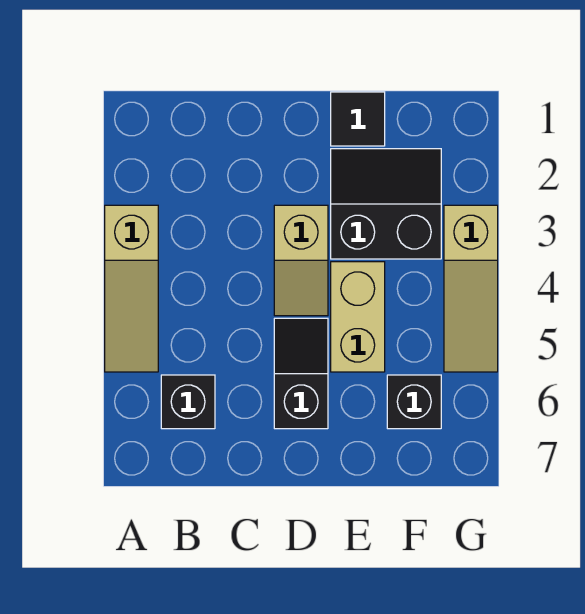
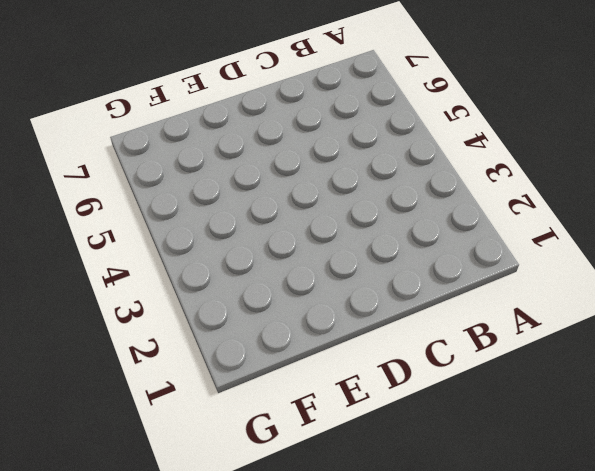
none -> tan 1x3 slope [105,205,158,372]
none -> black 1x1 brick [161,375,215,429]

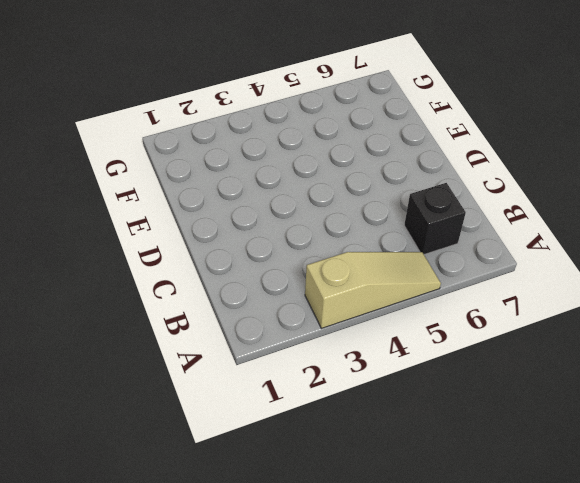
none -> tan 1x2 slope [274,205,328,316]
none -> black 1x2 slope [274,318,328,429]

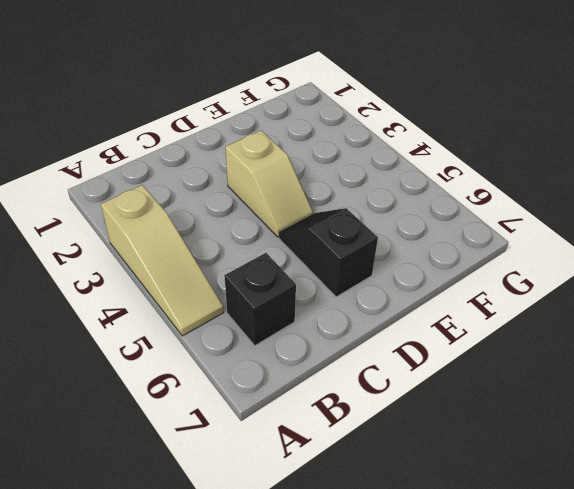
none -> black 1x1 tile [331,92,385,146]
none -> black 2x2 slope [331,149,441,259]

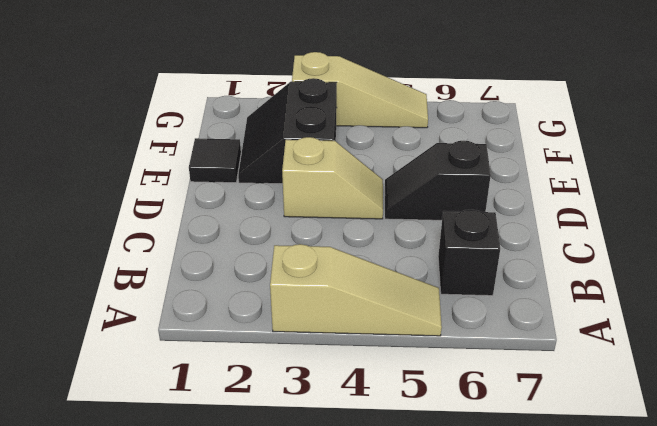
none -> tan 1x2 brick [331,262,385,372]
none -> black 1x1 brick [387,375,441,429]

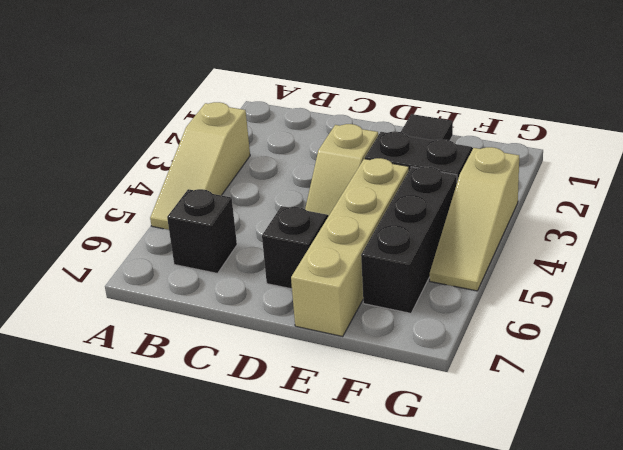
tan 1x4 brick [291,158,409,336] -> tan 1x2 brick [331,262,385,372]
black 1x3 brick [361,167,457,313] -> black 1x1 brick [387,375,441,429]

